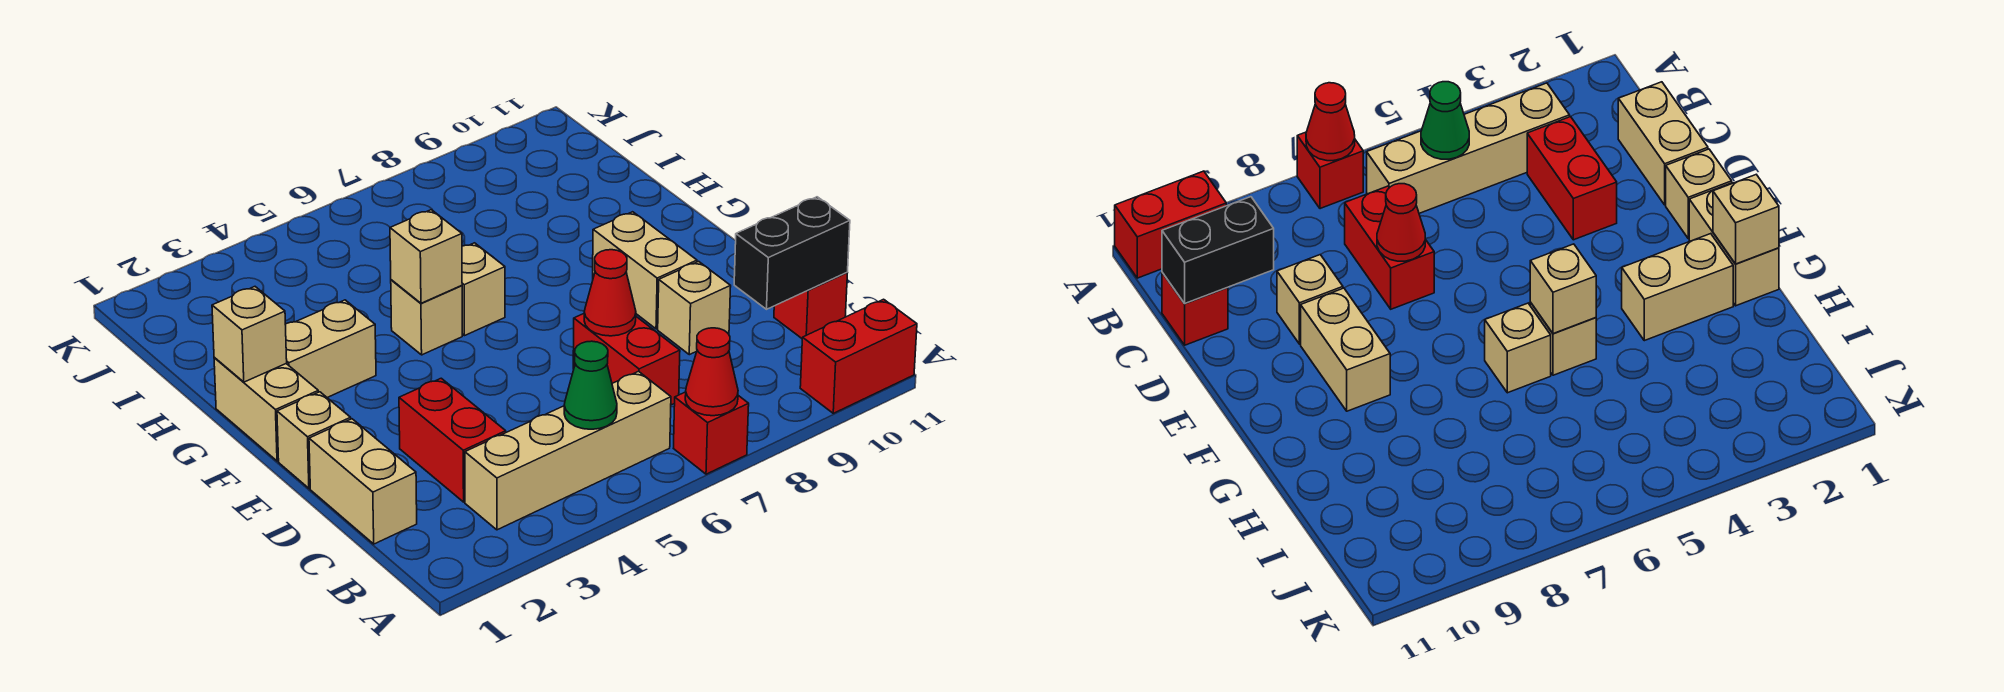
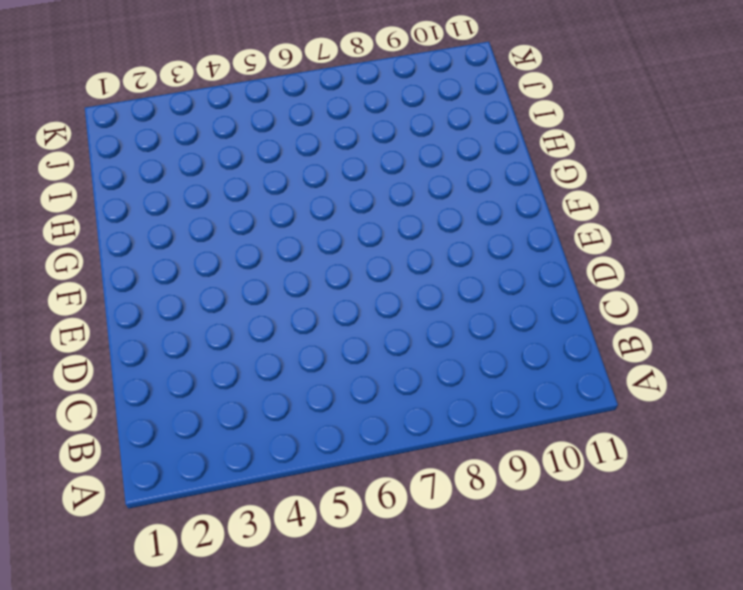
none -> red 1x1 brick [673,392,749,474]
none -> red 1x2 brick [800,299,917,413]
none -> tan 1x4 brick [465,371,671,530]

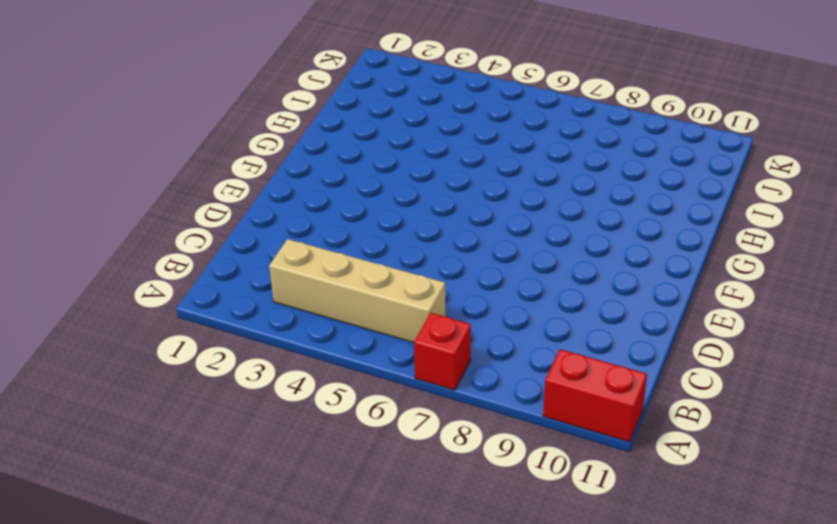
none -> tan 1x2 brick [309,419,417,544]
none -> red 1x2 brick [399,378,506,502]
none -> red 1x2 brick [573,314,680,405]

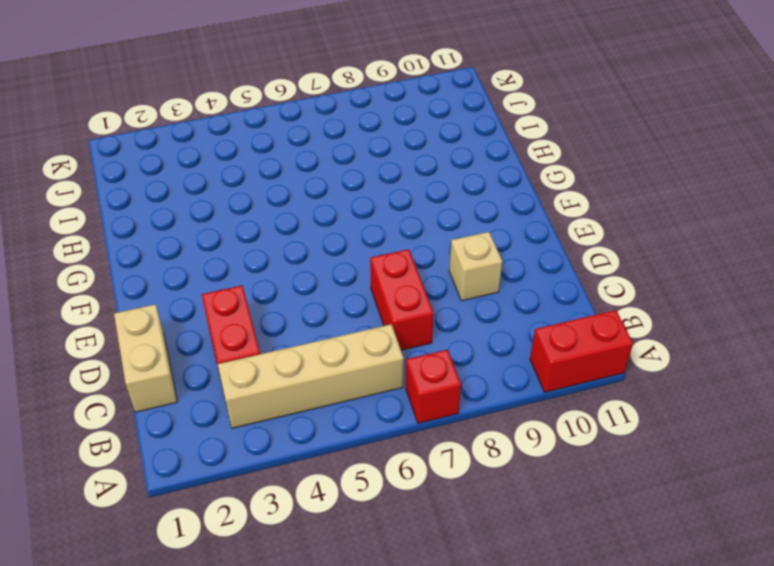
none -> red 1x1 brick [774,273,847,338]
none -> tan 1x1 brick [277,392,351,488]
none -> tan 1x2 brick [593,212,697,329]

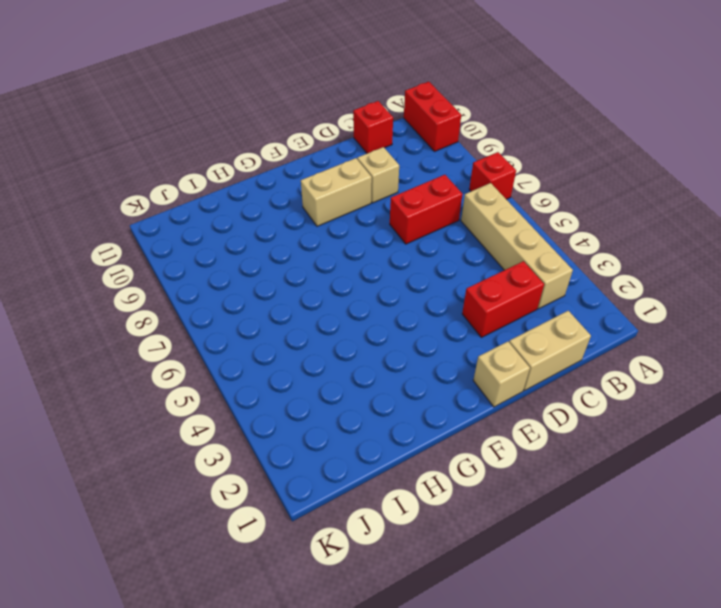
none -> tan 1x2 brick [214,357,318,461]
none -> tan 1x2 brick [285,300,376,397]
none -> tan 1x1 brick [391,280,462,355]

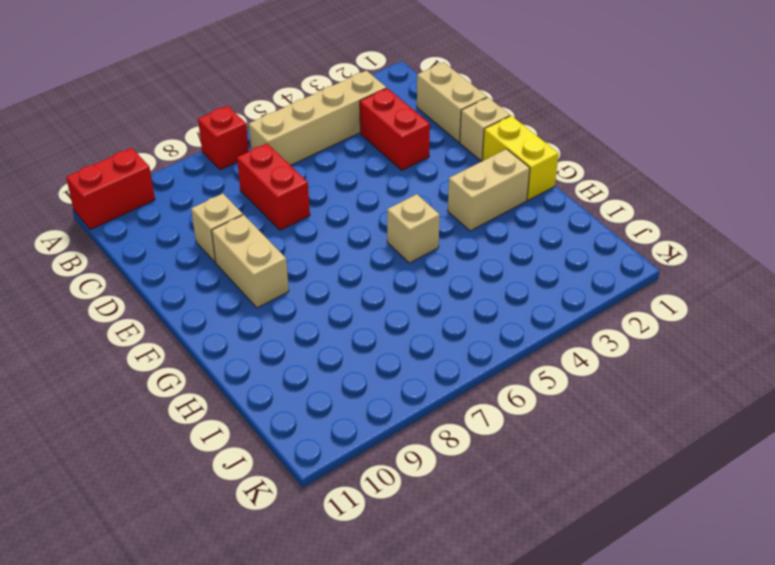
yellow 1x2 brick [482,116,559,200] -> tan 1x2 brick [214,357,318,461]
none -> red 1x1 brick [774,273,847,338]
none -> tan 1x1 brick [462,243,505,336]
none -> red 1x1 cone [685,328,738,416]

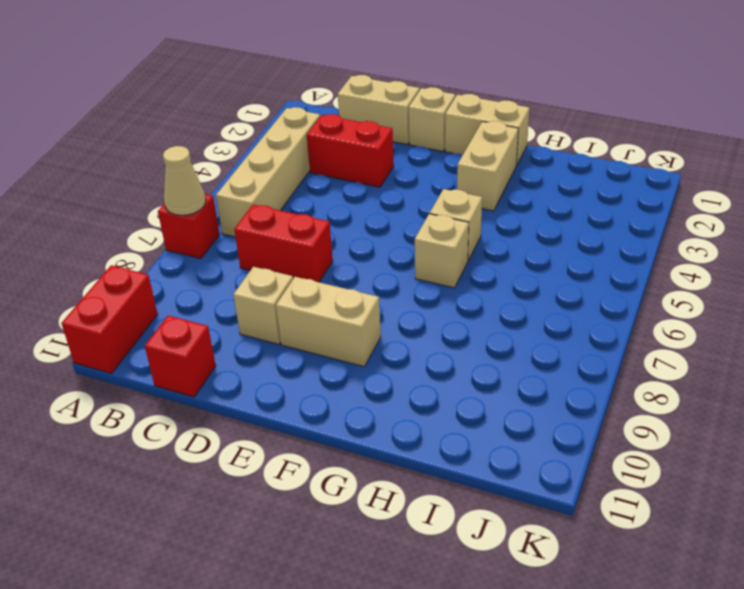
tan 1x1 cone [163,146,206,215] -> red 1x1 cone [685,328,738,416]
none -> green 1x1 cone [564,341,617,429]
none -> black 1x2 brick [734,197,850,309]
none -> red 1x1 cone [584,250,636,336]

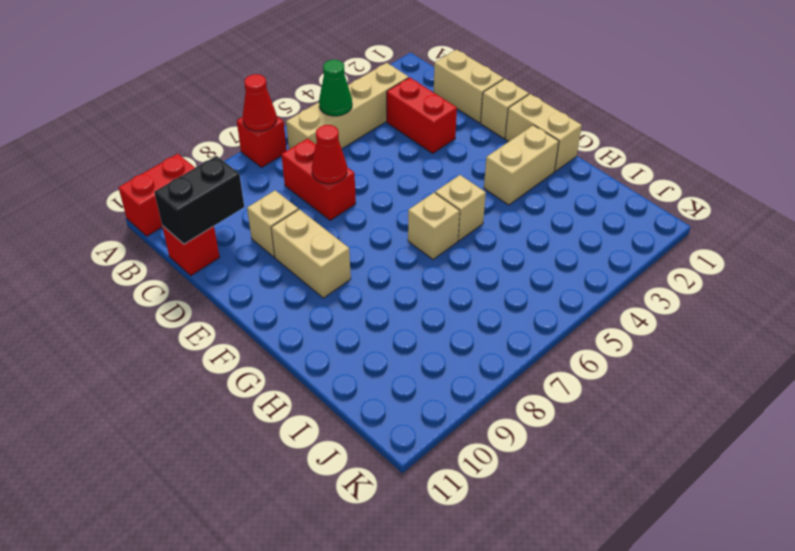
none -> tan 1x1 brick [212,287,287,382]
none -> tan 1x1 brick [390,210,462,303]

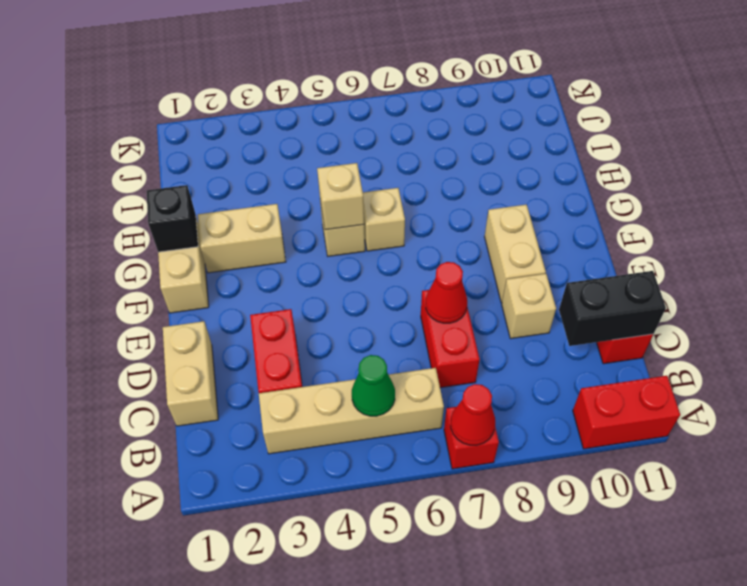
black 1x1 brick [147,185,198,252] -> tan 1x1 brick [212,287,287,382]
none -> tan 1x1 brick [277,392,351,488]

